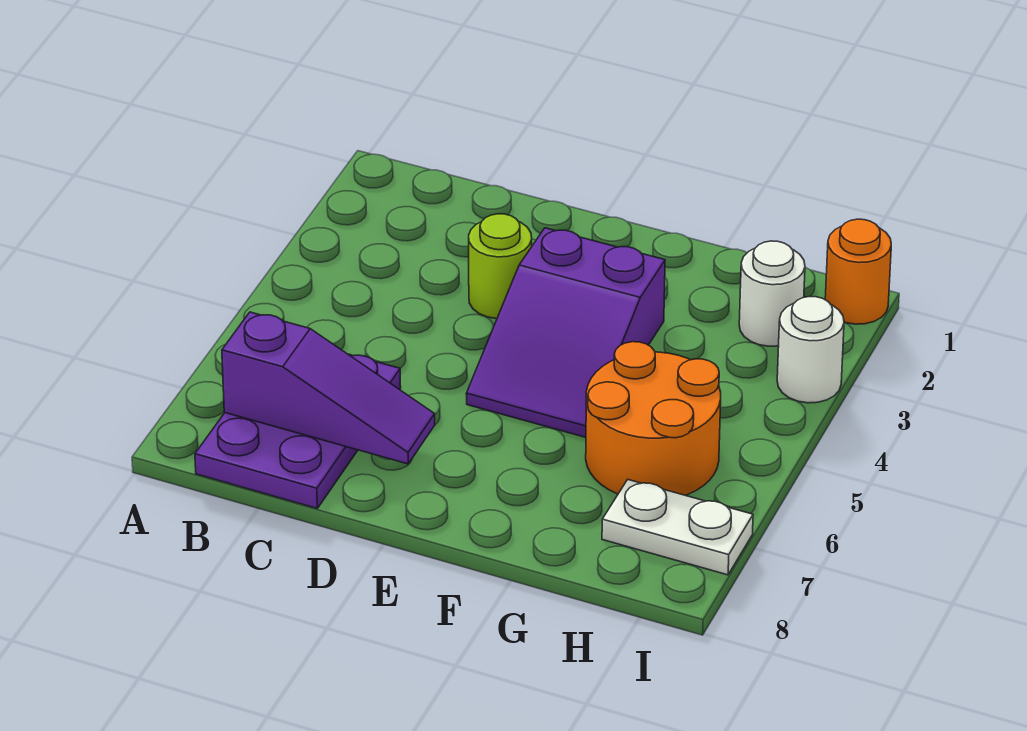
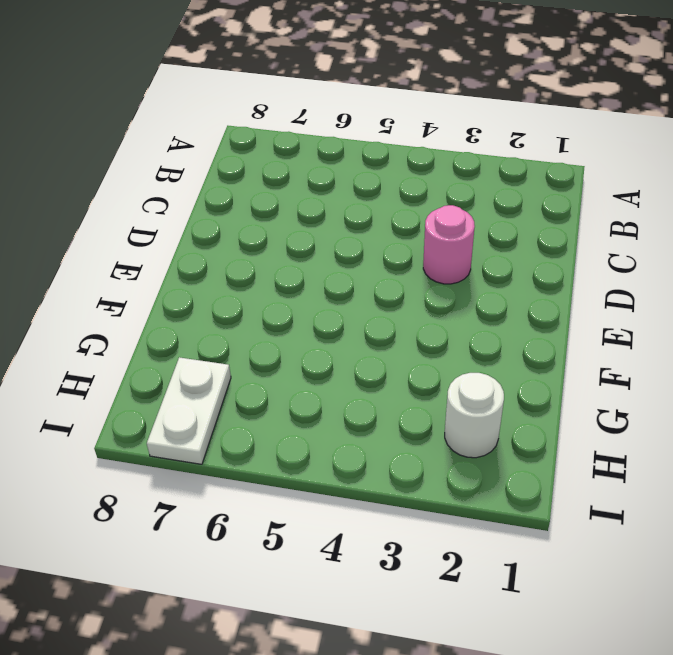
pink 1x1 round brick [423,205,475,284] -> lime 1x1 round brick [469,214,532,319]
none -> purple 2x3 plate [195,354,401,508]
none -> purple 2x3 slope [466,228,665,437]

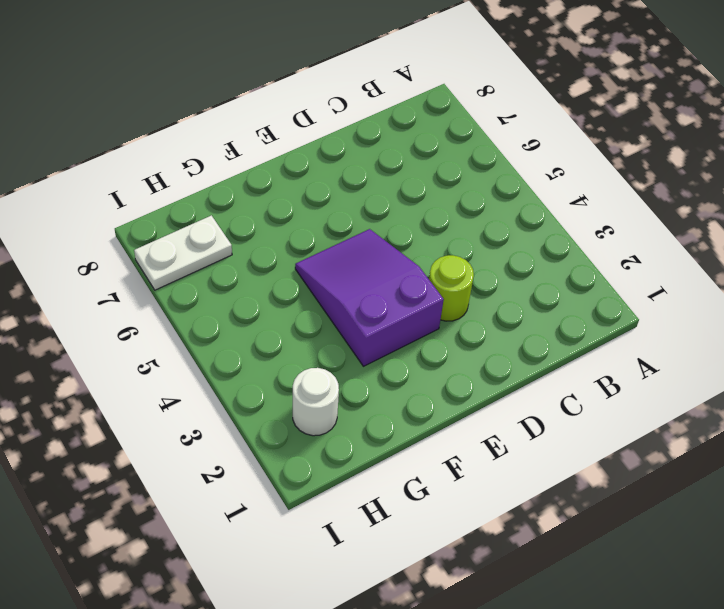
none -> purple 2x3 plate [195,354,401,508]
none -> orange 2x2 round brick [586,342,721,495]

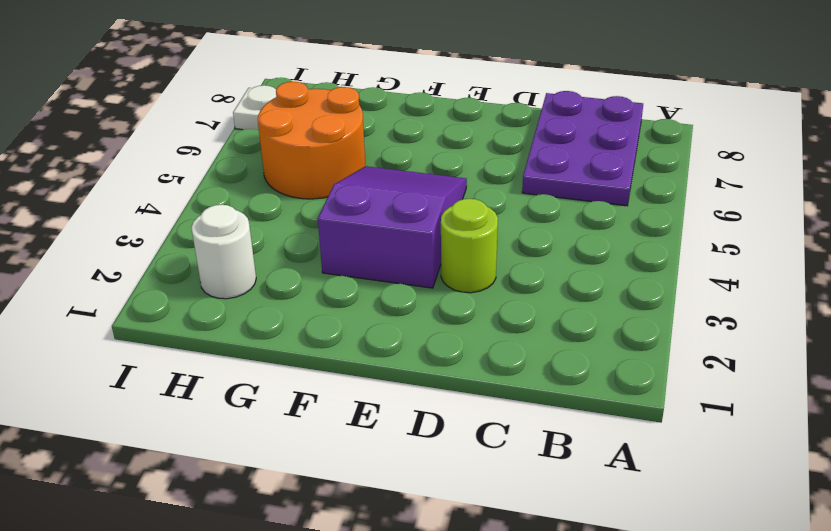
none -> orange 1x1 round brick [825,219,891,324]
none -> white 1x1 round brick [777,297,844,403]

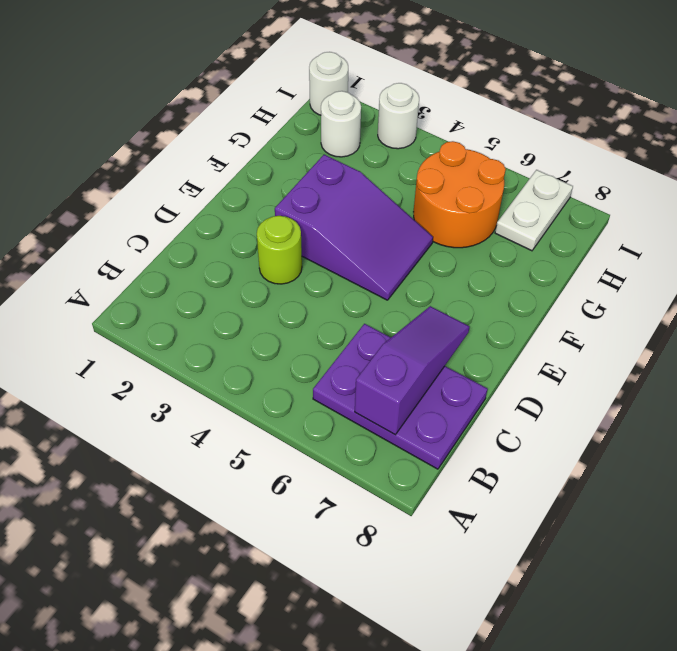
white 1x1 round brick [309,52,348,115] -> orange 1x1 round brick [825,219,891,324]

